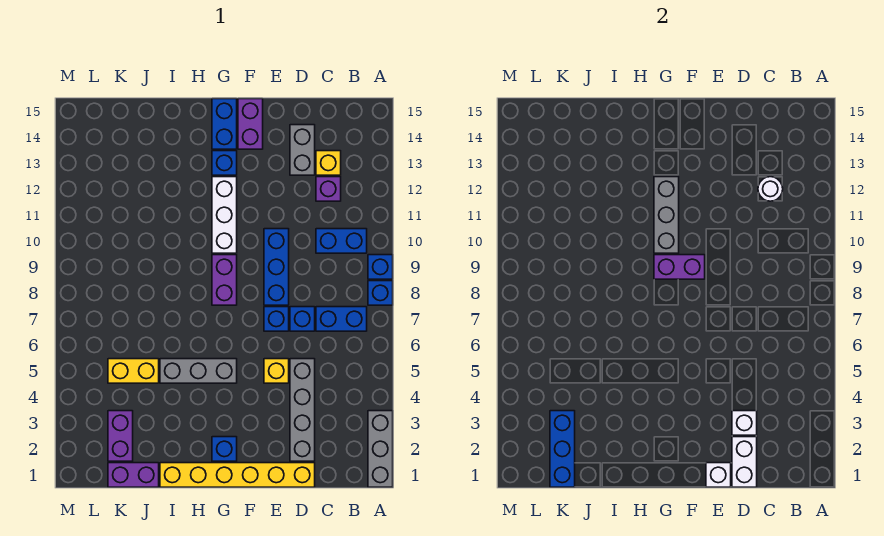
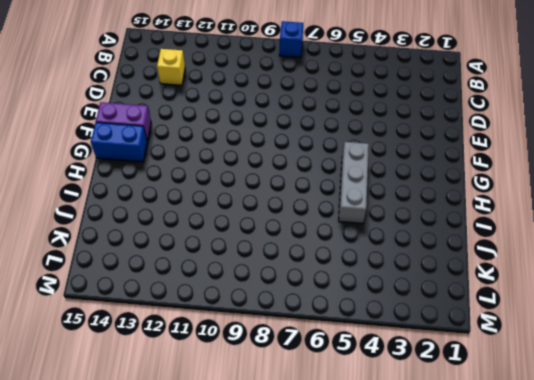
none -> grey 1x3 brick [368,411,393,487]
none -> blue 1x1 brick [368,255,393,279]
none -> blue 1x2 brick [316,307,367,331]
none -> blue 1x2 brick [316,229,367,253]

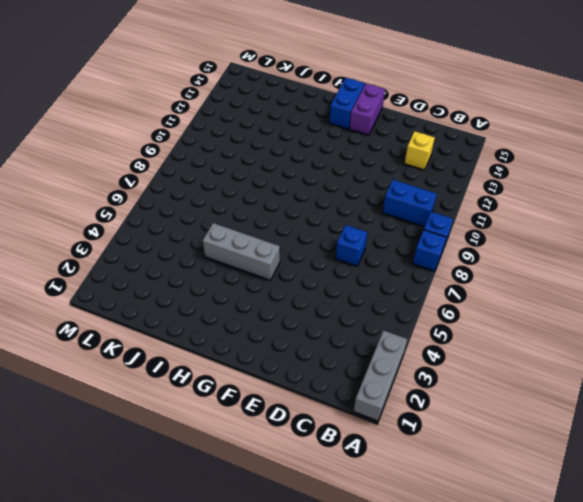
none -> blue 1x2 brick [316,307,367,331]
none -> purple 1x1 brick [316,177,341,201]
none -> yellow 1x6 brick [160,463,315,487]
none -> grey 1x4 brick [290,359,315,461]

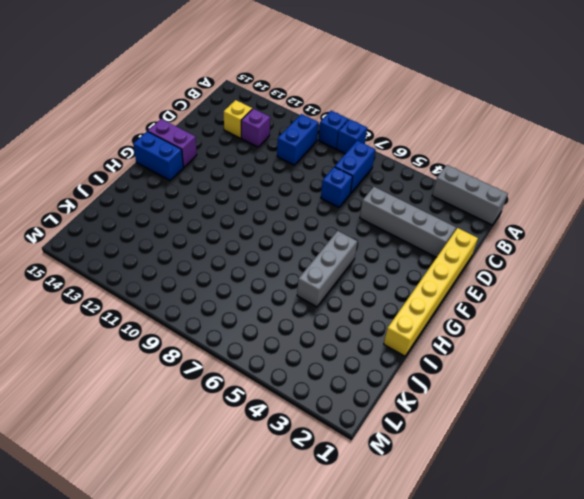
none -> grey 1x2 brick [290,125,315,175]
none -> yellow 1x1 brick [264,359,289,383]
none -> blue 1x1 brick [264,307,289,331]
none -> blue 1x3 brick [264,229,289,305]

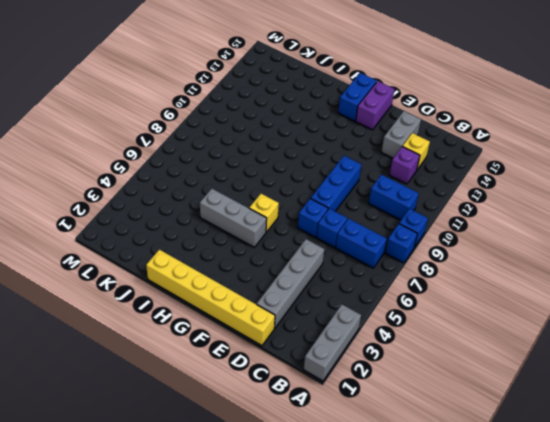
yellow 1x1 brick [249,194,279,232] -> yellow 1x1 brick moved to [264,359,289,383]
none -> blue 1x1 brick [212,437,237,461]
none -> purple 1x2 brick [212,255,237,305]
none -> white 1x3 brick [212,177,237,253]
none -> blue 1x1 brick [212,151,237,175]

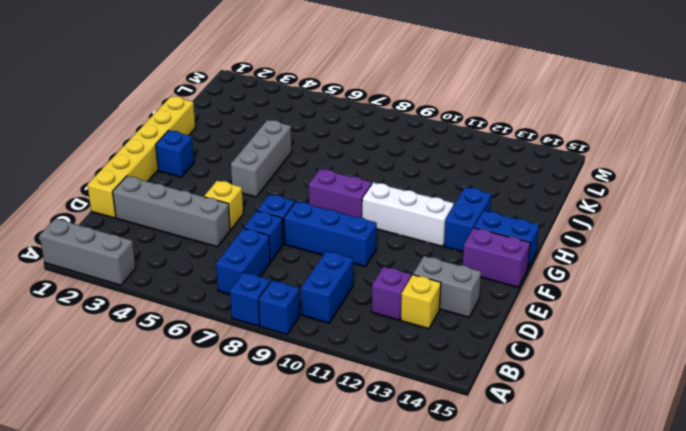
blue 1x2 brick [444,187,491,252] -> blue 1x1 brick [212,151,237,175]
none -> purple 1x2 brick [108,463,159,487]
none -> yellow 1x2 brick [108,359,159,383]
none -> purple 1x2 brick [108,411,133,461]
none -> white 1x1 round brick [758,177,783,201]

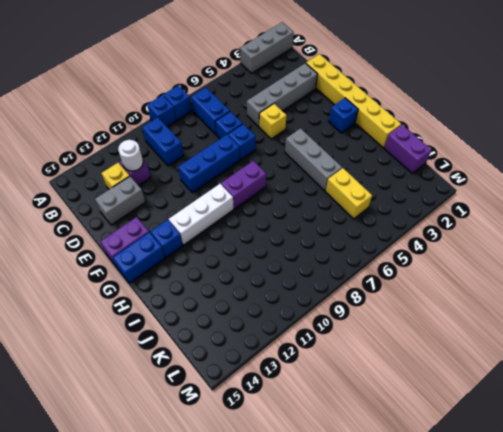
none -> purple 1x2 brick [108,411,133,461]
none -> white 1x2 brick [732,437,757,487]
none -> white 1x1 brick [732,411,757,435]
none -> white 1x1 brick [706,463,731,487]

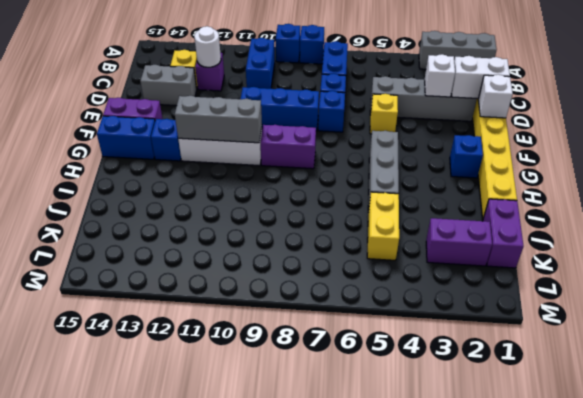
none -> purple 1x2 brick [654,255,705,279]
none -> blue 1x3 brick [550,411,575,487]

